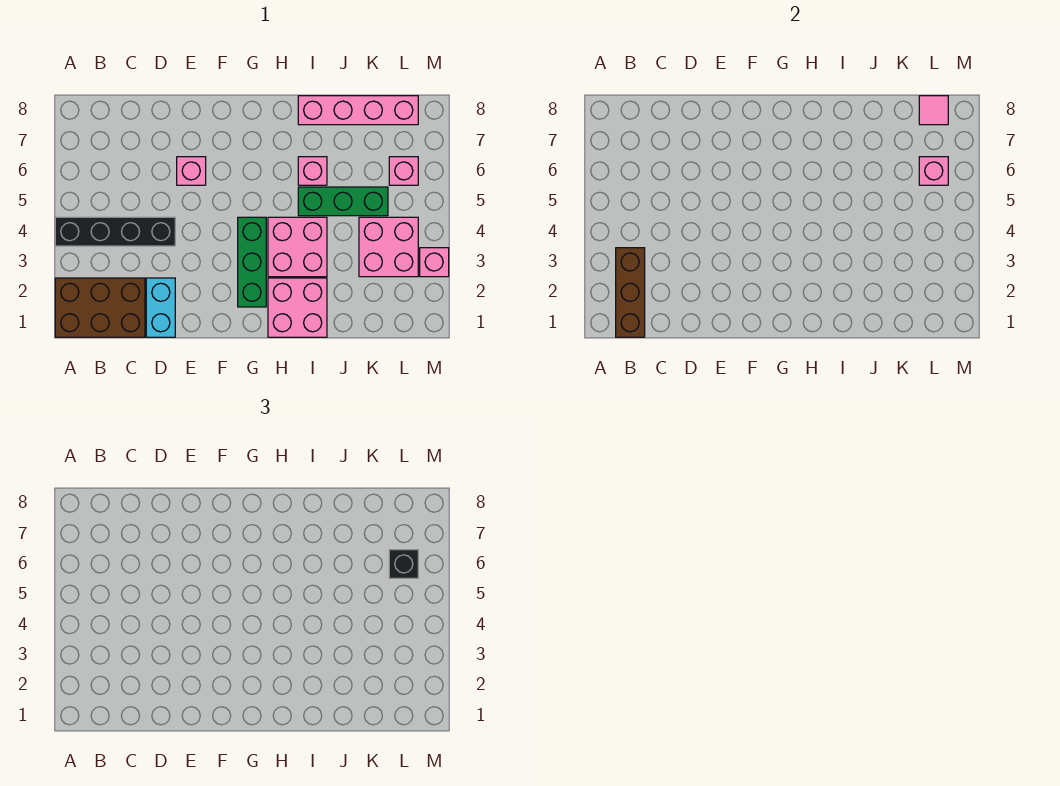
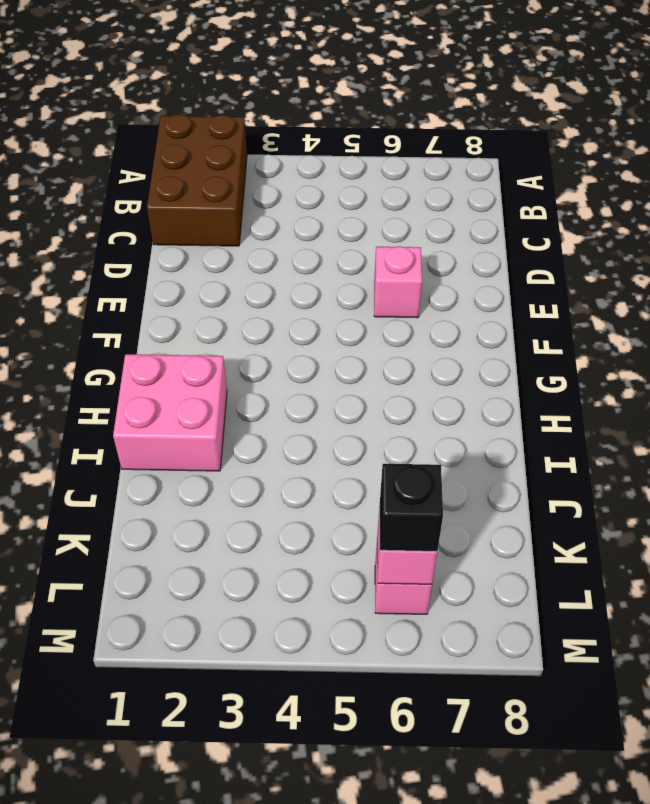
none -> black 1x4 brick [55,217,175,246]
none -> cyan 1x2 brick [146,278,175,337]
none -> green 1x3 brick [238,217,266,307]

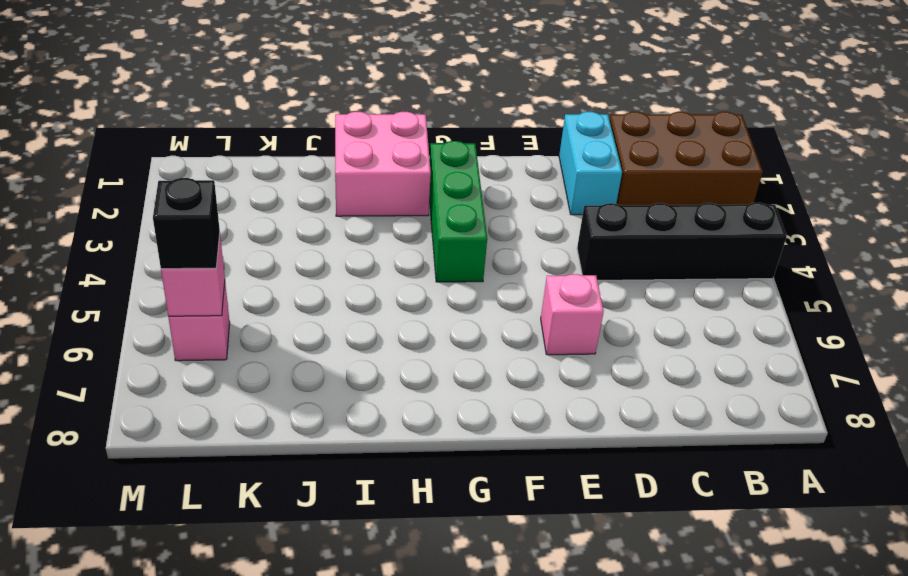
none -> pink 2x2 brick [268,217,327,277]
none -> green 1x3 brick [298,187,388,216]
none -> pink 1x1 brick [298,157,327,185]

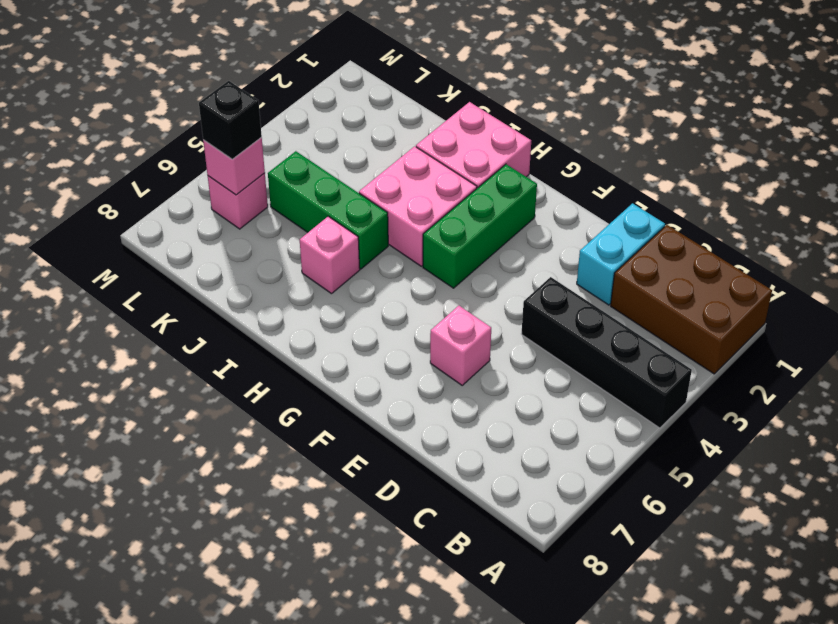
none -> pink 1x4 brick [298,96,418,125]
none -> pink 2x2 brick [359,217,418,277]
none -> pink 1x1 brick [420,248,449,277]

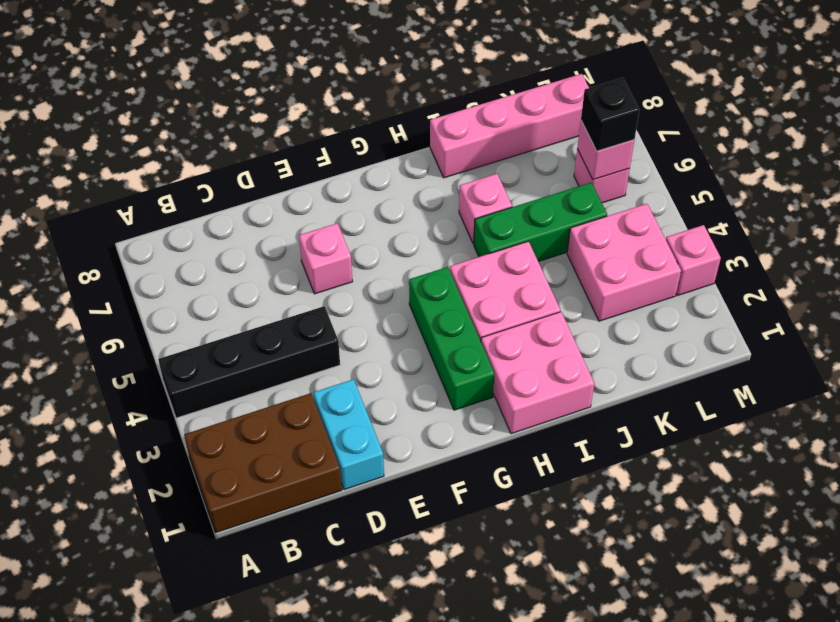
none -> brown 1x3 brick [616,248,645,337]
none -> pink 1x1 tile [919,96,948,125]

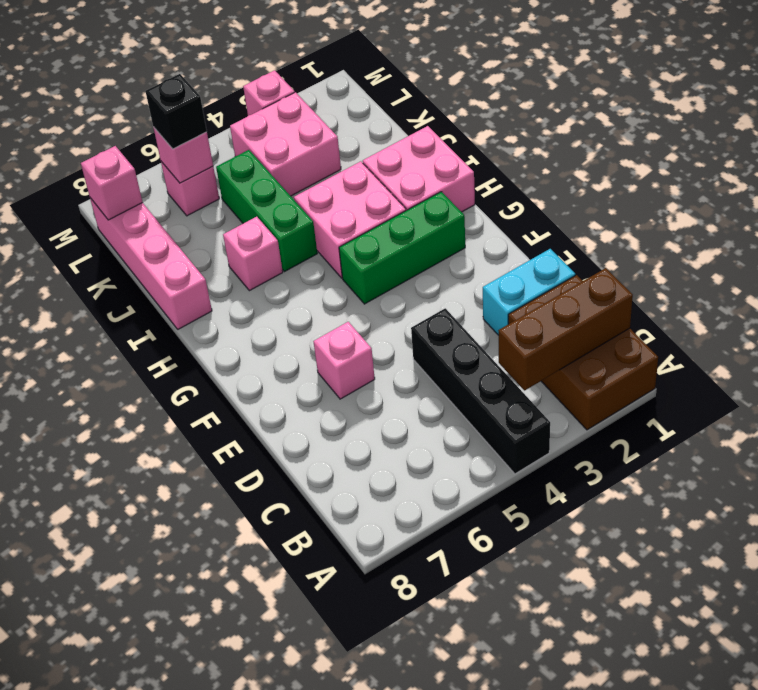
pink 1x1 brick [81,146,143,220] -> pink 1x1 tile [919,96,948,125]

